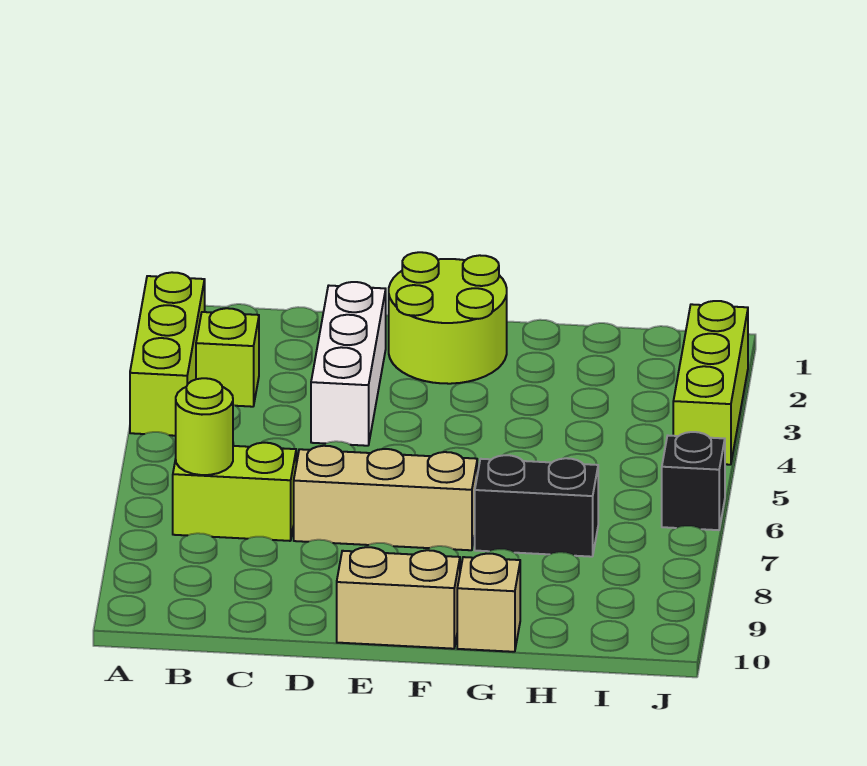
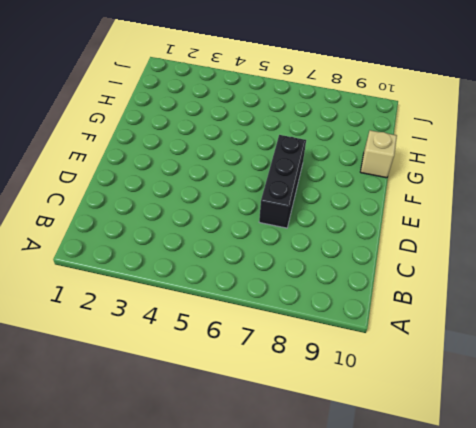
black 1x3 brick [259,135,306,228] -> tan 1x3 brick [294,446,477,550]
none -> lime 1x3 brick [130,272,205,436]
none -> lime 1x1 brick [196,308,259,407]
none -> lime 1x2 brick [173,443,296,541]

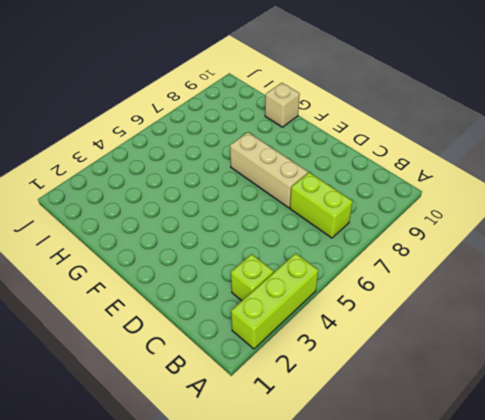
none -> white 1x3 brick [311,282,386,446]
none -> lime 2x2 round brick [389,252,507,384]
none -> tan 1x2 brick [337,547,460,649]

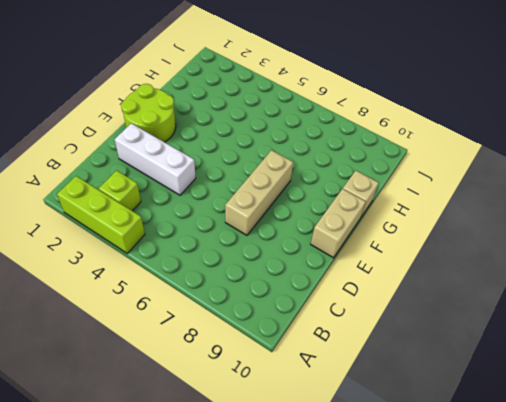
none -> lime 1x2 brick [173,443,296,541]
none -> black 1x2 brick [475,455,598,557]
none -> lime 1x3 brick [673,301,748,465]

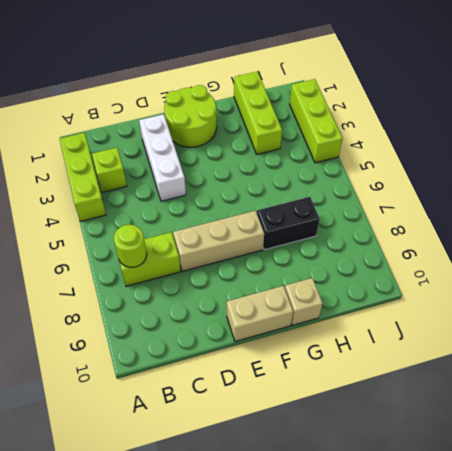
lime 1x3 brick [234,72,282,154] -> none
none -> black 1x1 brick [662,432,725,530]

